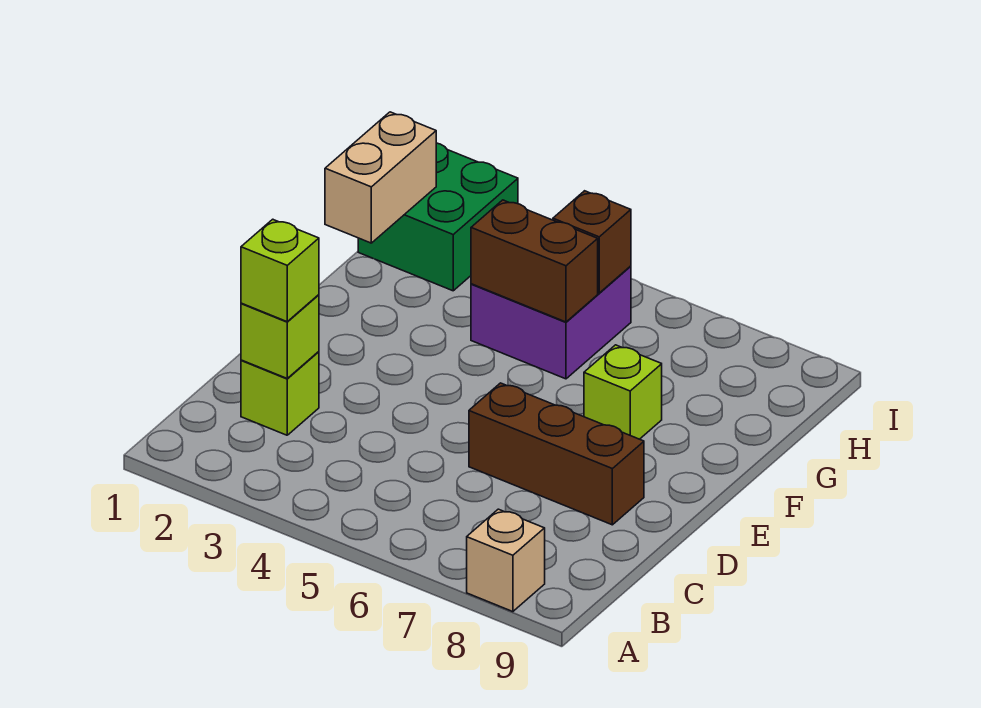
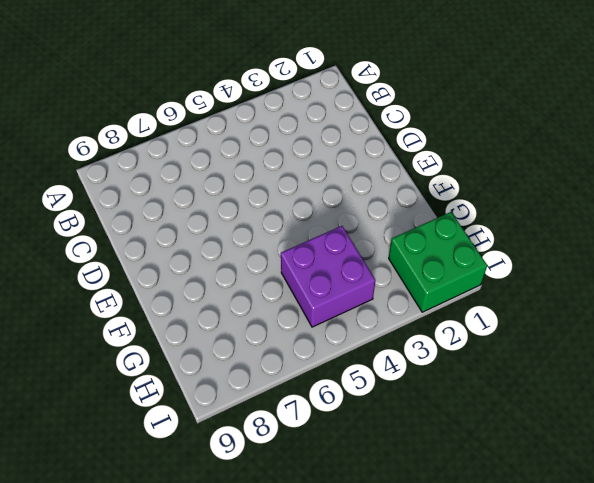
none -> tan 1x1 brick [467,509,545,612]
none -> lime 1x1 brick [241,352,319,435]

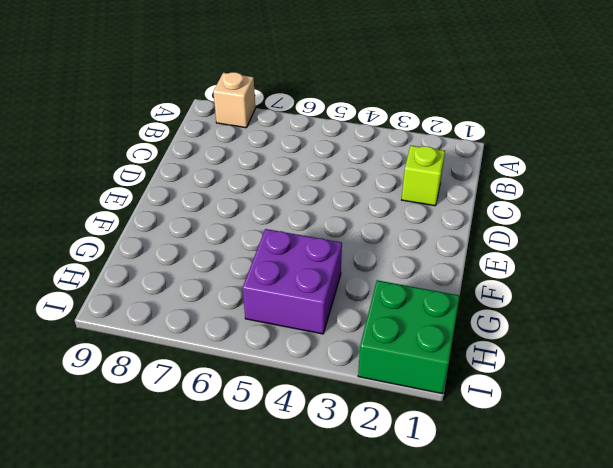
none -> brown 1x3 brick [469,383,644,525]
none -> lime 1x1 brick [584,345,662,439]

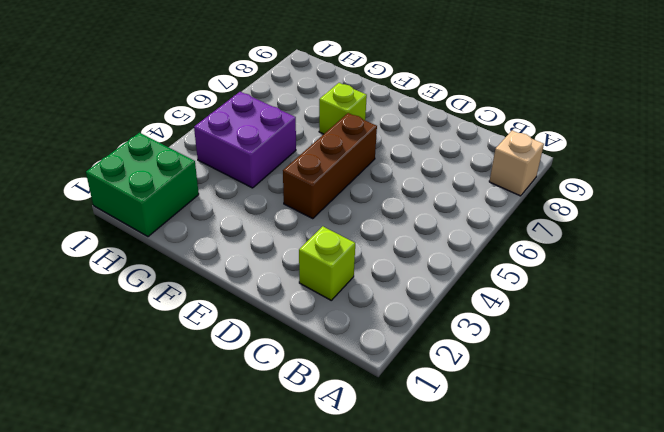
brown 1x3 brick [283,113,377,219] -> brown 1x3 brick moved to [469,383,644,525]
none -> lime 1x1 brick [241,295,319,378]
none -> tan 1x2 brick [325,112,436,243]

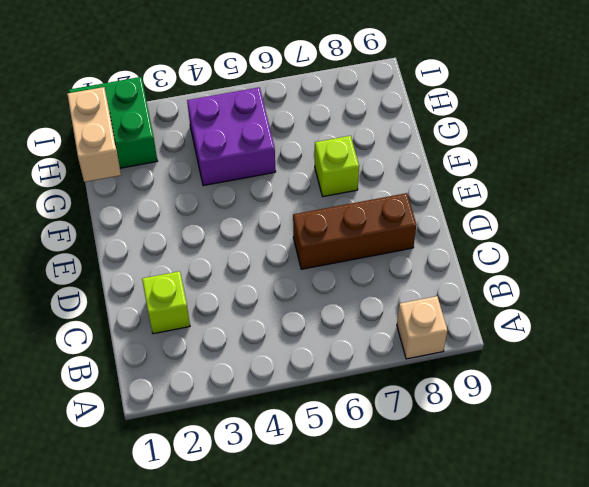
none -> lime 1x1 brick [241,295,319,378]
none -> brown 1x2 brick [471,200,598,322]

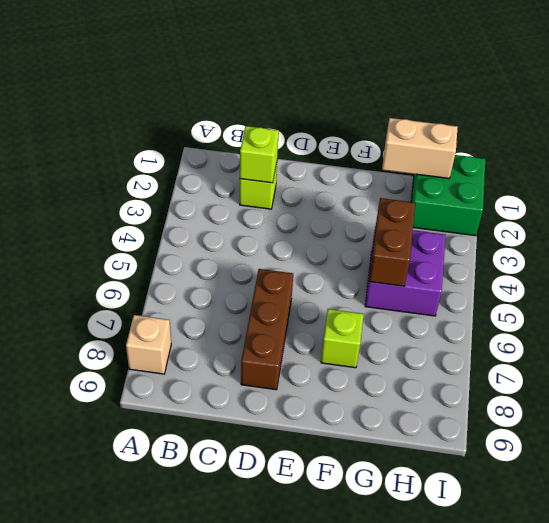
none -> brown 1x1 brick [553,191,631,293]
none -> lime 1x1 brick [241,219,319,322]

